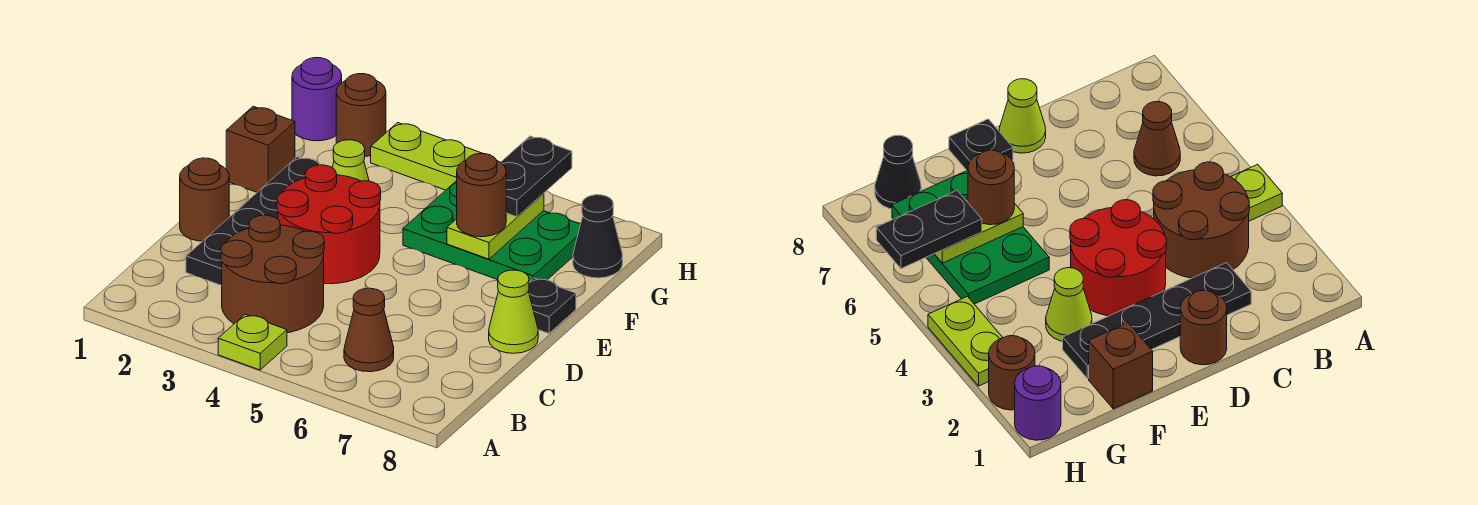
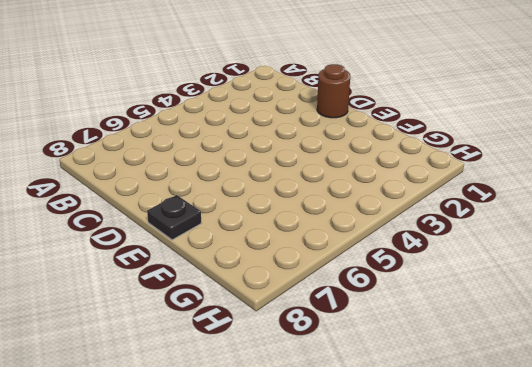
none -> lime 1x1 plate [218,315,287,370]
none -> brown 2x2 round brick [221,215,324,333]
none -> brown 1x1 cone [344,288,394,372]

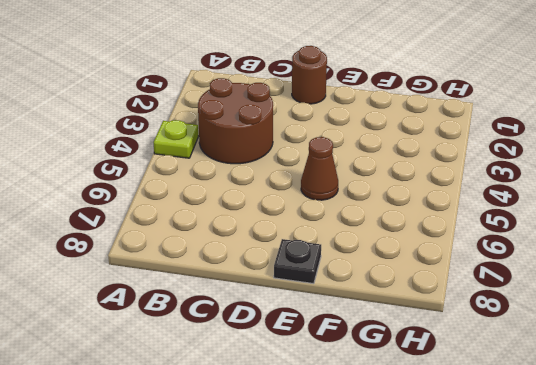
brown 1x1 cone [301,137,338,200] -> brown 1x1 cone moved to [344,288,394,372]
none -> black 1x4 plate [186,157,320,286]
none -> red 2x2 round brick [277,165,381,284]
none -> lime 1x1 cone [489,270,538,353]

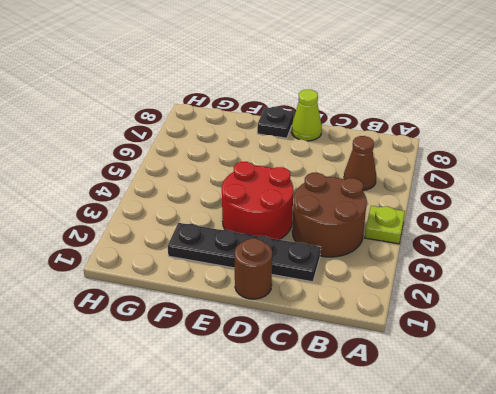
none -> brown 1x1 brick [226,106,295,192]
none -> lime 1x1 cone [332,140,369,181]
none -> green 2x3 plate [403,181,581,282]

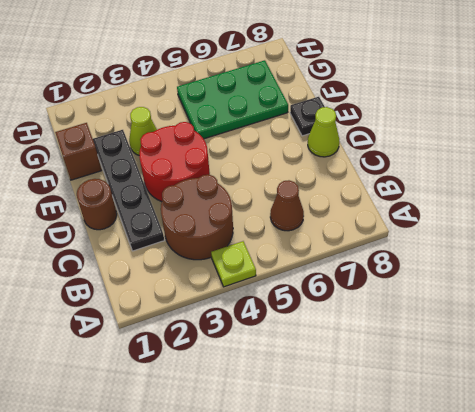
none -> black 1x1 cone [573,195,623,278]
none -> purple 1x1 round brick [292,58,342,141]
none -> brown 1x1 round brick [336,74,386,156]

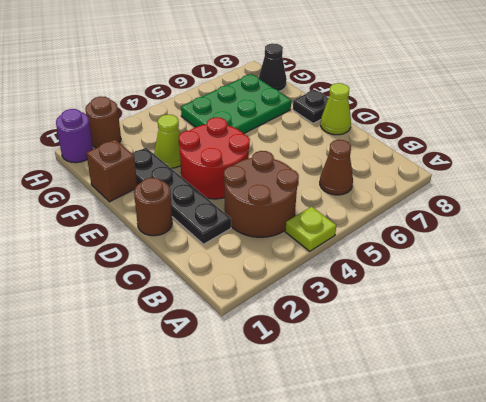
none -> lime 1x2 plate [371,123,483,190]
none -> lime 1x2 plate [447,193,544,259]
none -> brown 1x1 round brick [457,153,506,237]

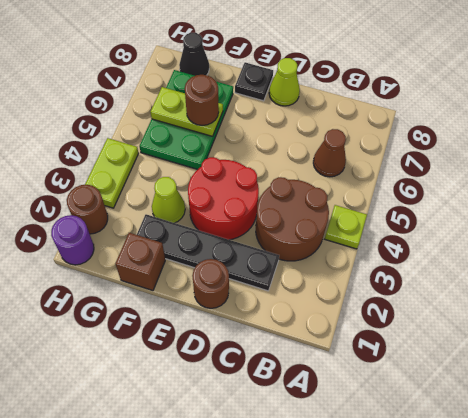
none -> black 1x2 plate [501,136,572,217]

